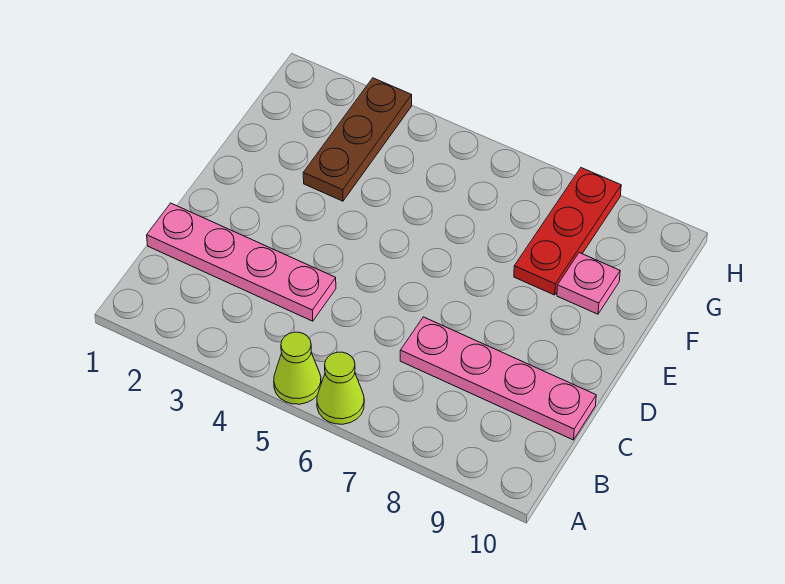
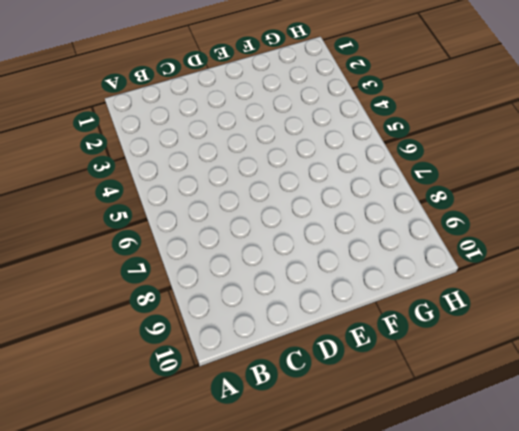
none -> lime 1x1 cone [274,332,321,404]
none -> lime 1x1 cone [317,352,364,424]

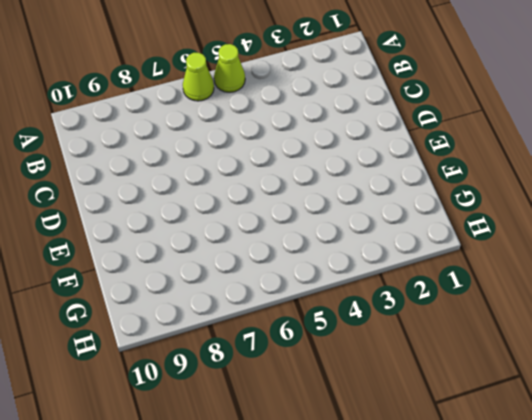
none -> pink 1x4 plate [147,203,336,321]
none -> pink 1x4 plate [400,317,596,440]

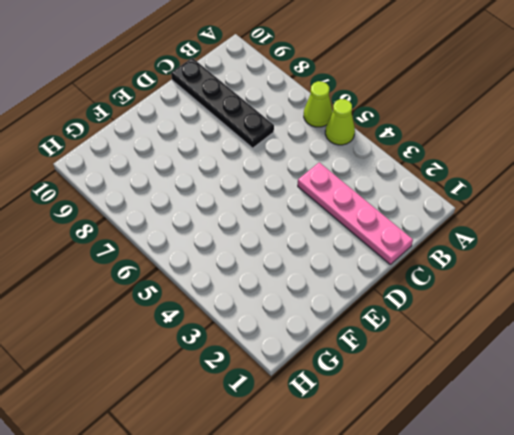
black 1x4 plate [171,58,274,148] -> pink 1x4 plate [400,317,596,440]
none -> brown 1x3 plate [303,78,412,201]
none -> red 1x3 plate [514,168,621,295]

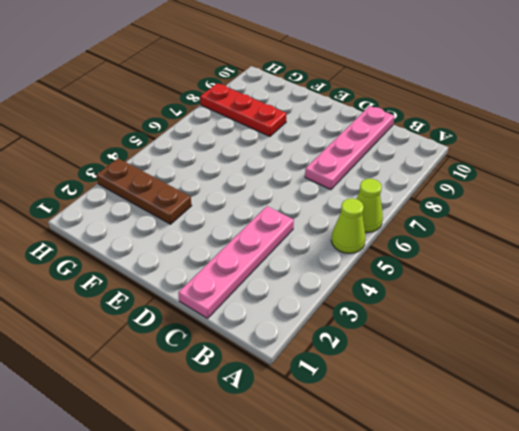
none -> pink 1x1 plate [557,253,620,314]

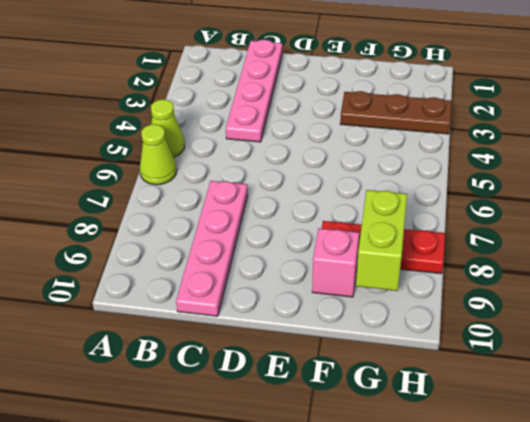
pink 1x1 brick [312,228,359,297] -> pink 1x1 plate [557,253,620,314]
lime 1x2 brick [356,190,407,291] -> none

